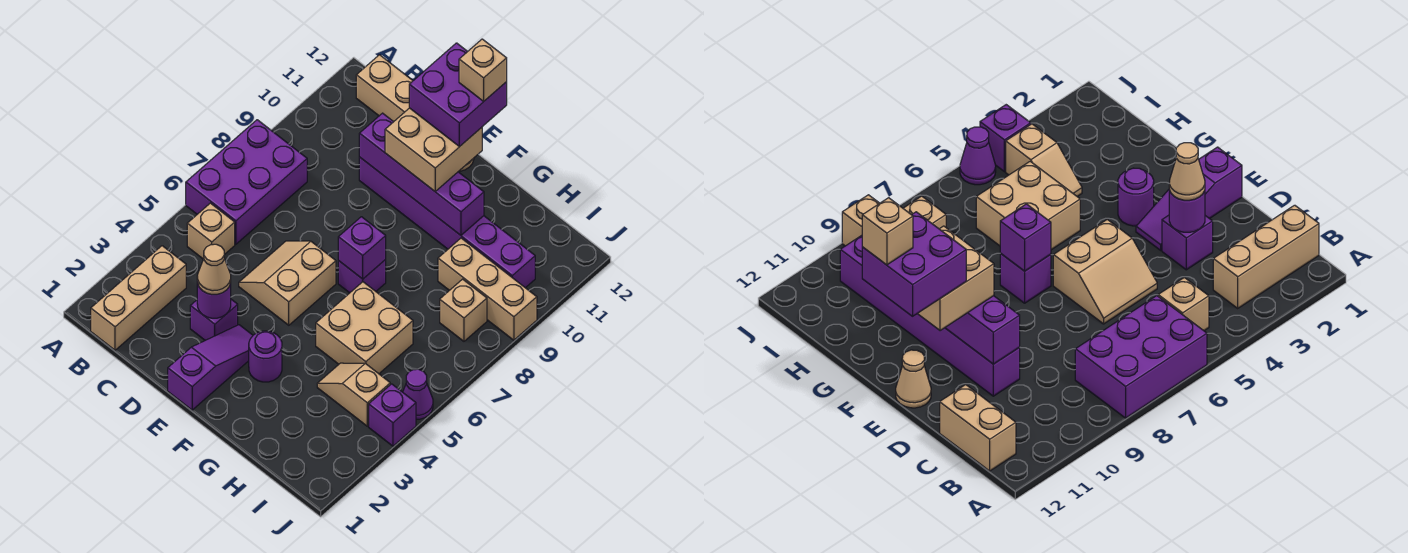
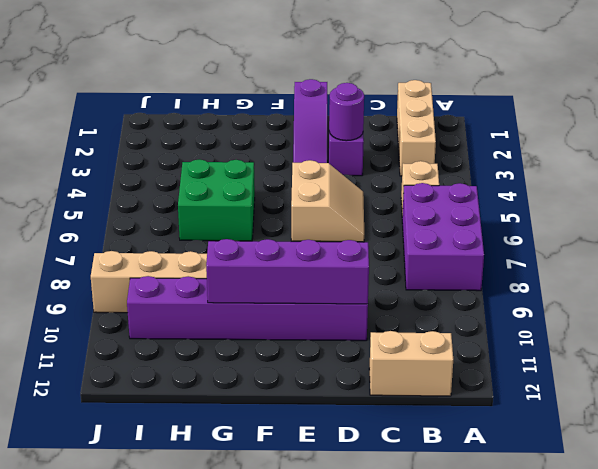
green 2x2 brick [178,159,255,241] -> tan 2x2 brick [316,282,413,374]
none -> tan 1x1 cone [896,350,931,408]
none -> purple 1x1 round brick [249,331,282,382]
none -> purple 1x1 brick [338,260,386,293]

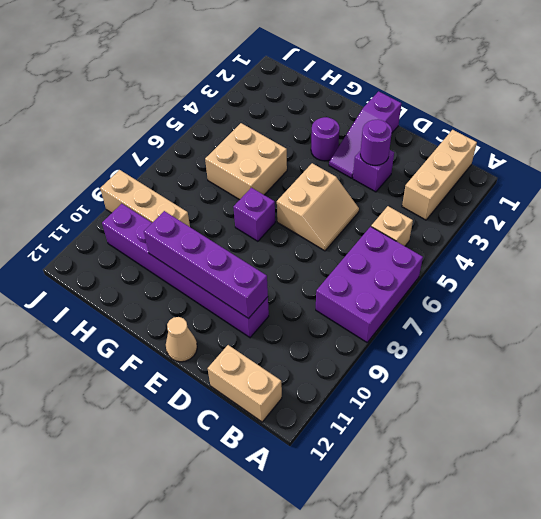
none -> tan 1x2 slope [317,363,390,426]
none -> tan 1x1 brick [440,279,487,341]
none -> purple 1x1 brick [369,384,416,446]

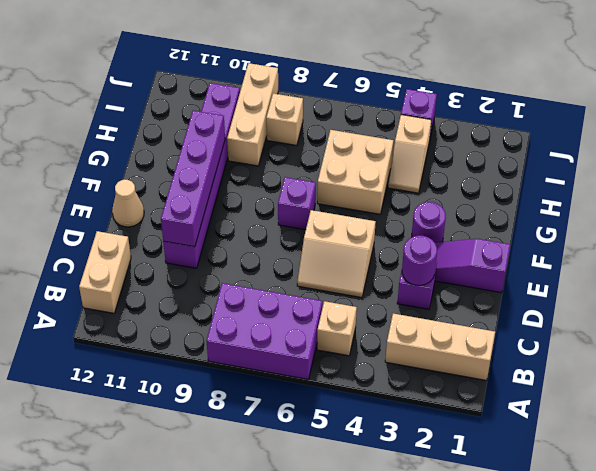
none -> purple 1x1 cone [403,369,433,419]
none -> purple 1x1 brick [338,217,386,279]
none -> tan 1x1 cone [197,244,231,295]

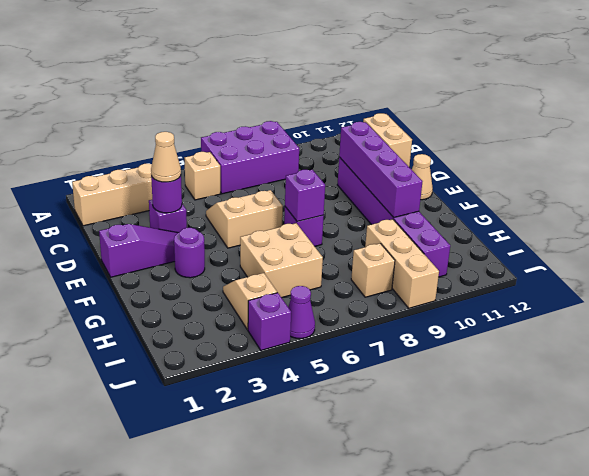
none -> tan 2x2 brick [385,108,482,191]
none -> purple 2x2 brick [409,43,507,147]
none -> tan 1x1 brick [459,39,507,101]

